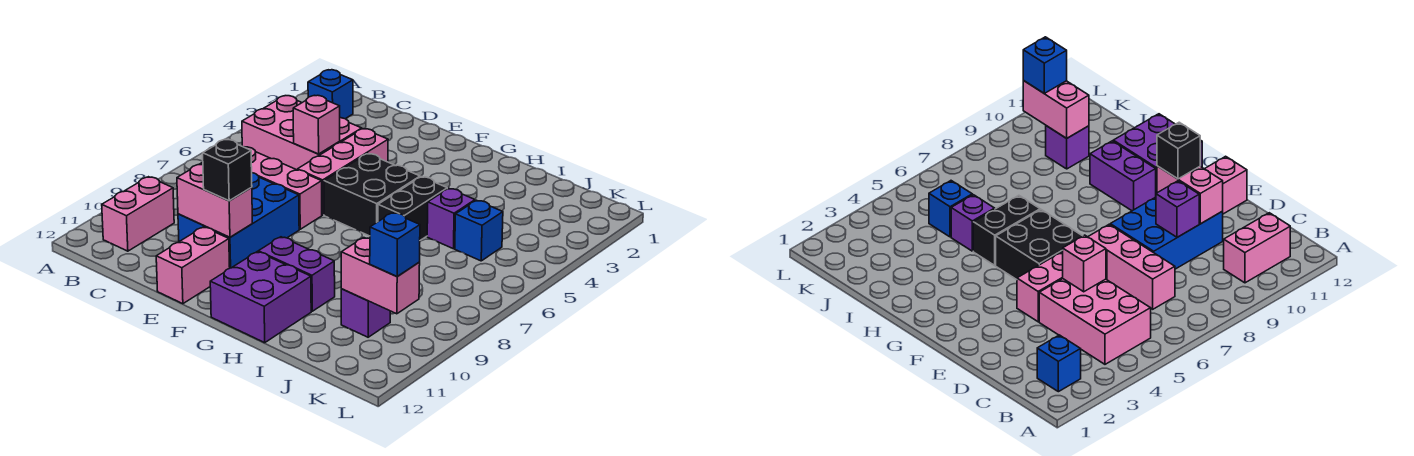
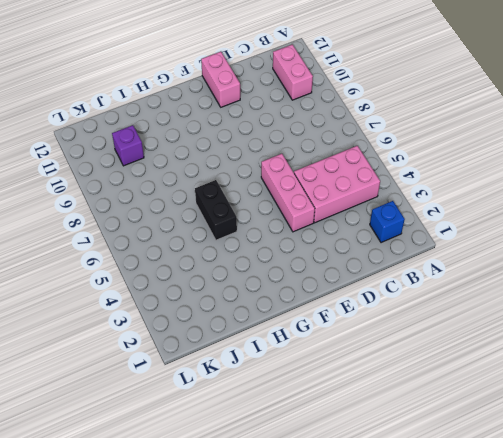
none -> pink 1x3 brick [244,147,322,229]
none -> blue 2x3 brick [178,173,299,268]
none -> black 2x2 brick [324,154,420,236]

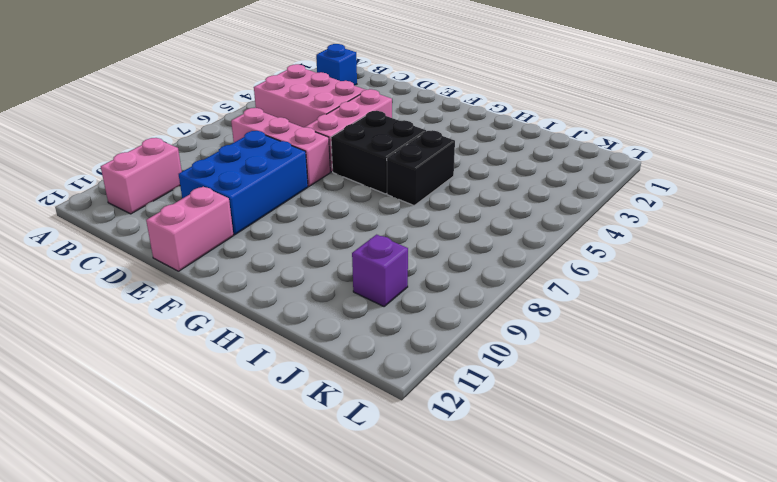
none -> purple 1x2 brick [258,237,335,311]
none -> purple 2x2 brick [210,252,311,343]
none -> purple 1x1 brick [427,188,475,249]

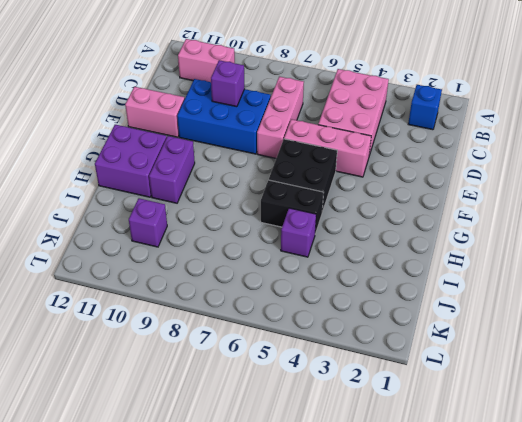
none -> blue 1x1 brick [455,200,503,261]
none -> pink 1x1 brick [293,95,340,154]
none -> pink 1x2 brick [177,164,252,237]

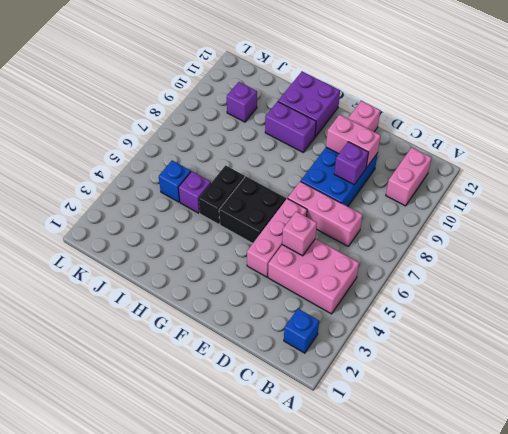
none -> pink 1x2 brick [341,238,420,314]
none -> black 1x1 brick [203,139,252,201]
none -> blue 1x1 brick [370,213,420,277]

